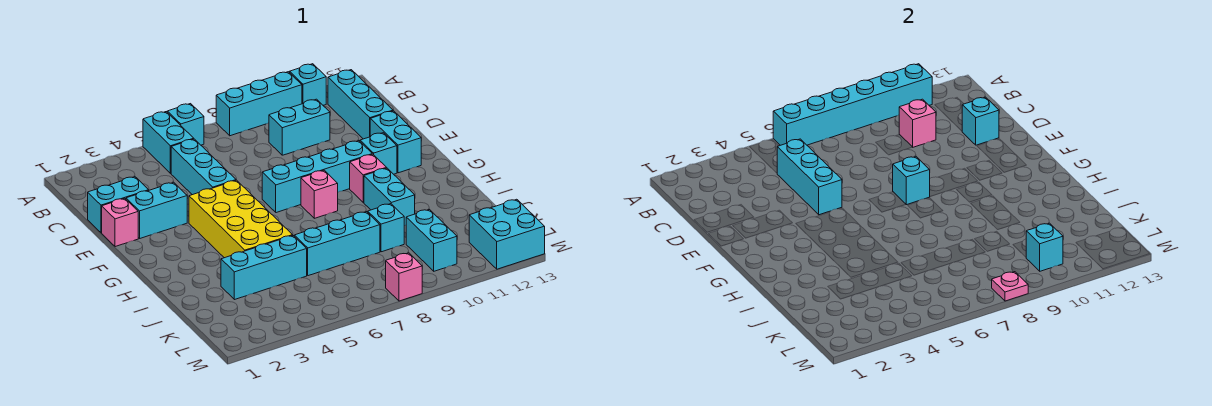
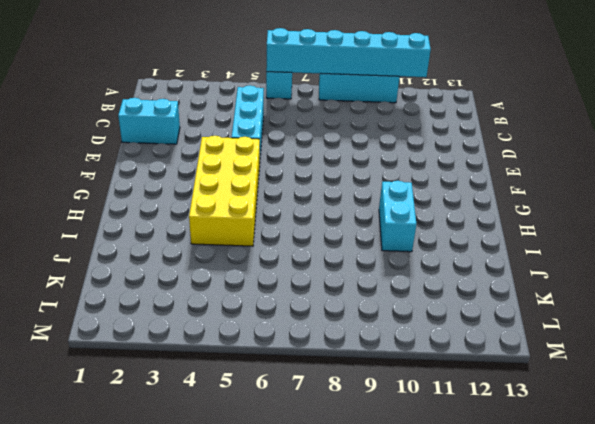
none -> cyan 1x2 brick [143,112,194,173]
none -> cyan 1x1 brick [290,64,326,105]
none -> cyan 1x3 brick [328,70,393,139]
none -> cyan 1x2 brick [269,99,330,155]

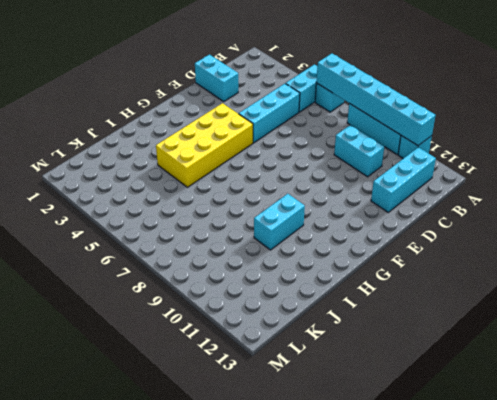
none -> pink 1x1 brick [102,198,138,247]
none -> cyan 1x2 brick [126,182,187,238]
none -> cyan 1x2 brick [370,111,421,173]
none -> cyan 1x4 brick [262,141,372,213]

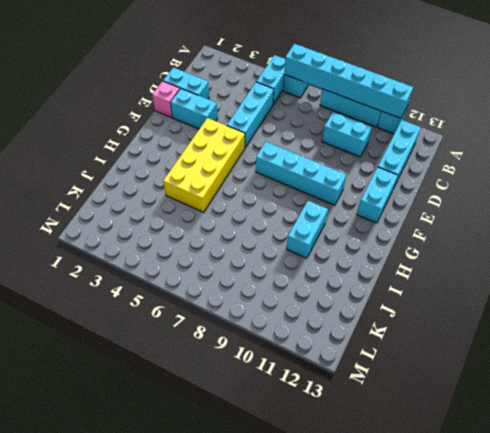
none -> cyan 1x1 brick [360,133,397,174]
none -> pink 1x1 brick [301,170,338,218]
none -> pink 1x1 brick [350,154,386,202]
none -> cyan 1x3 brick [221,236,307,300]

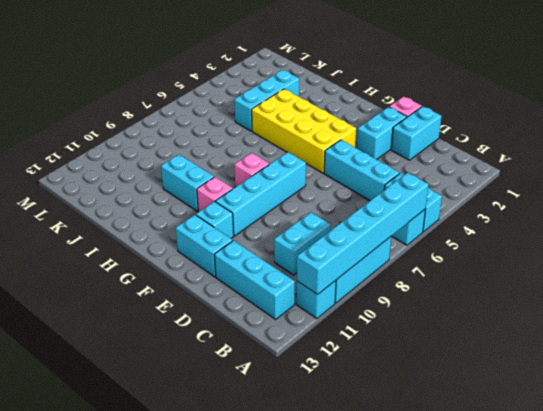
none -> cyan 1x3 brick [294,212,380,276]
none -> cyan 1x1 brick [368,204,404,252]
none -> cyan 1x2 brick [406,209,457,271]
none -> cyan 2x2 brick [469,199,545,269]

